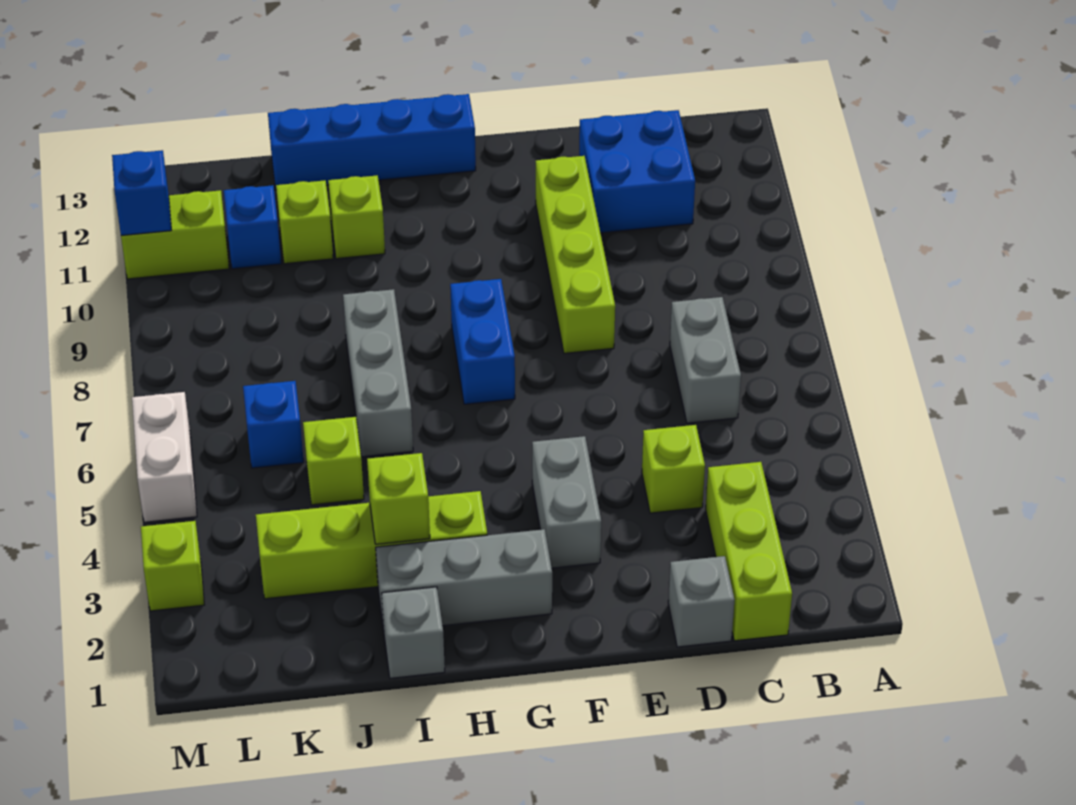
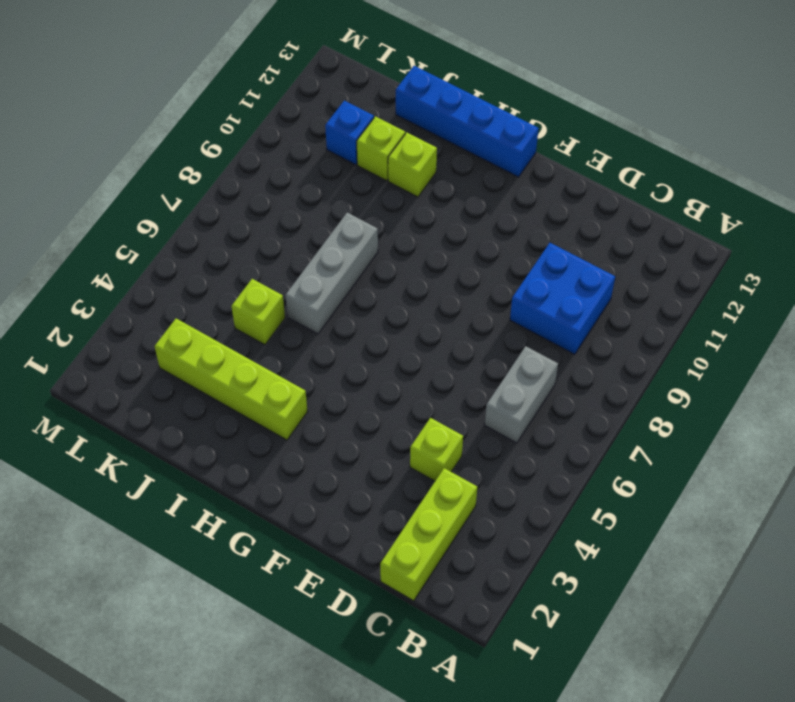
blue 2x2 brick [510,243,615,354] -> blue 2x2 brick moved to [579,110,695,233]
none -> grey 1x1 brick [668,556,734,647]
none -> lime 1x4 brick [536,156,615,354]
none -> grey 1x2 brick [532,436,601,568]

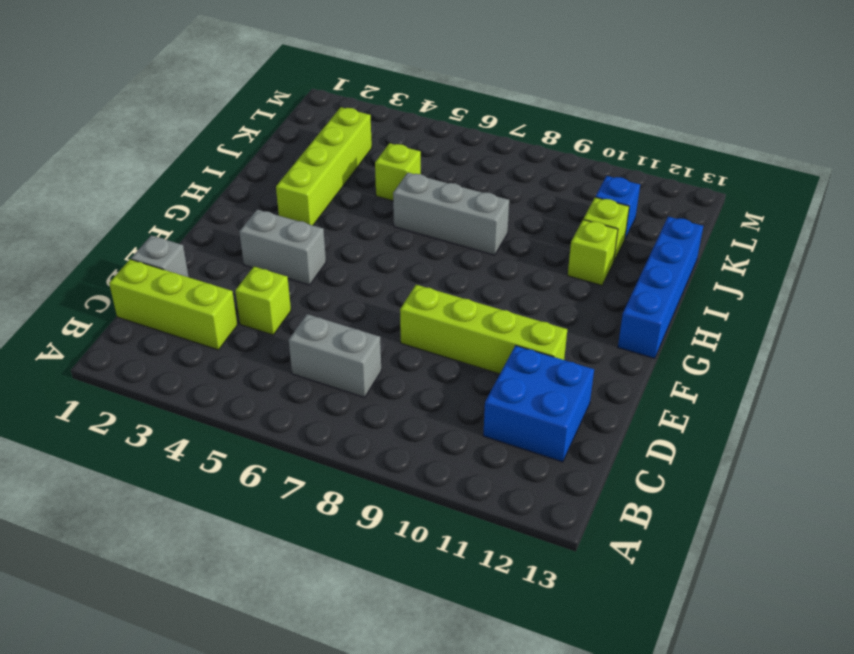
none -> grey 1x3 brick [376,529,552,630]
none -> blue 1x2 brick [450,279,515,404]
none -> grey 1x1 brick [382,587,445,678]

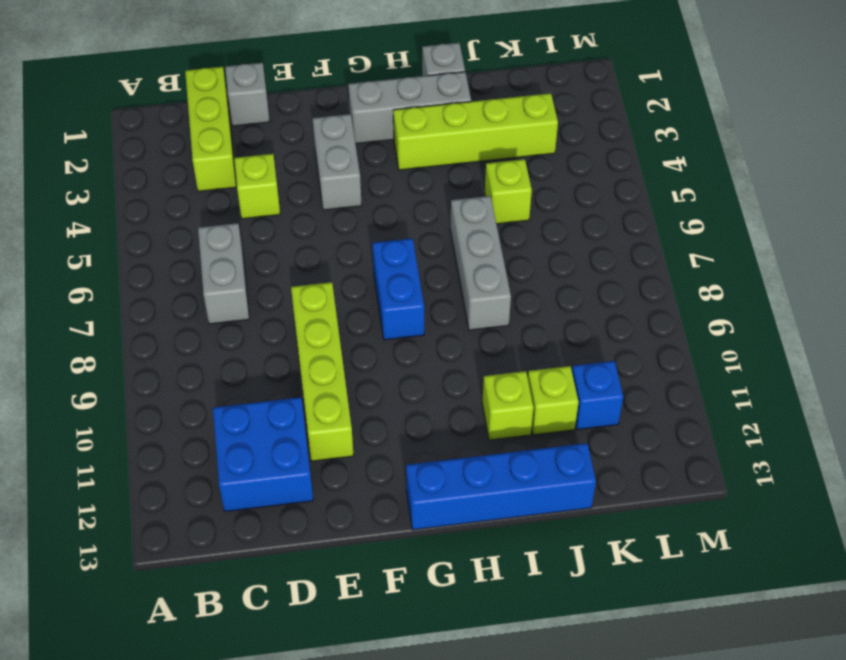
none -> blue 1x1 brick [243,381,304,468]
none -> lime 1x2 brick [121,190,229,279]
none -> lime 1x1 brick [141,521,204,611]

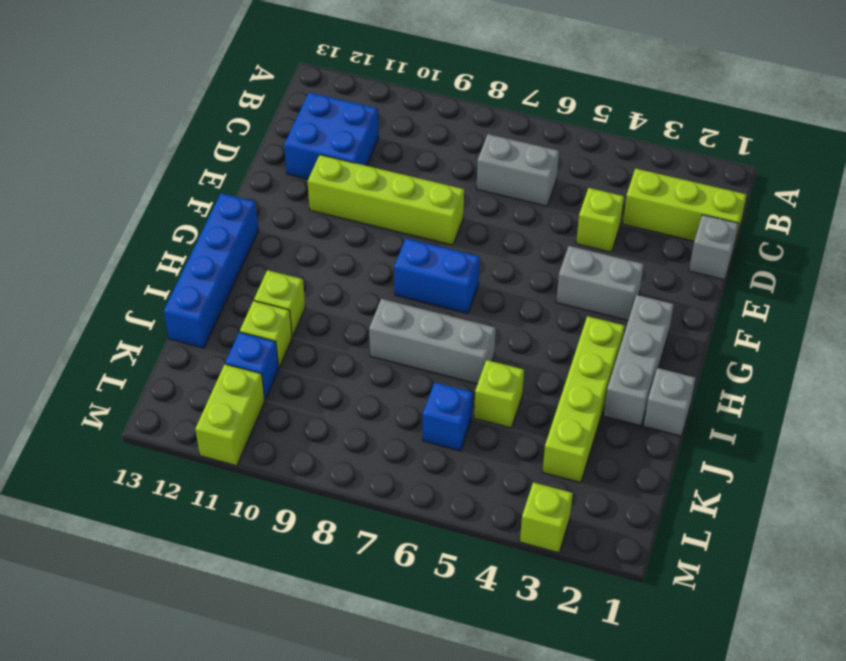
none -> white 1x2 brick [132,392,197,522]
none -> lime 1x1 brick [367,453,430,544]
none -> blue 1x1 brick [112,150,171,235]

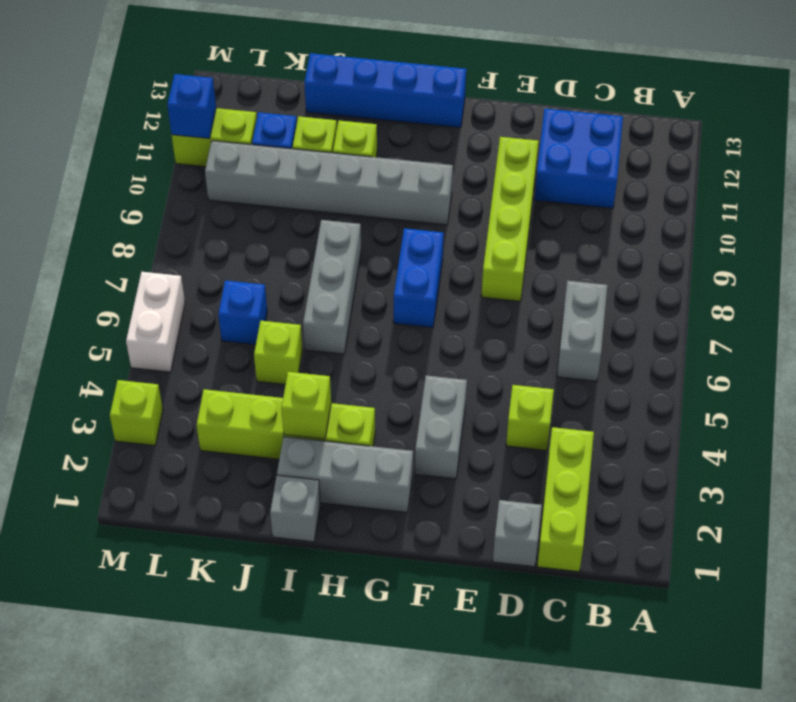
grey 1x6 brick [205,141,453,225] -> none

